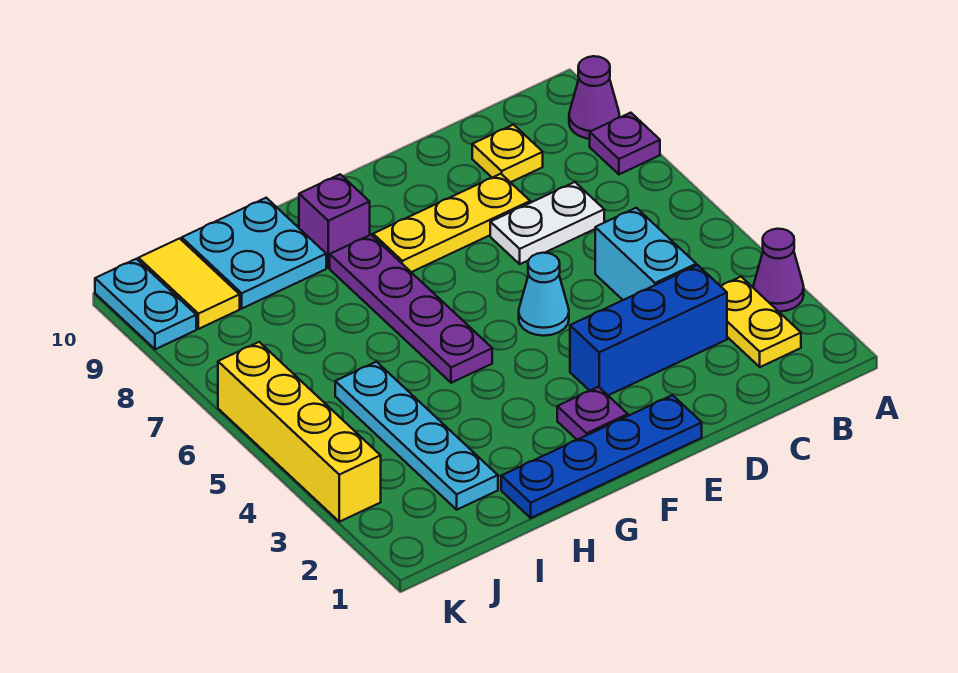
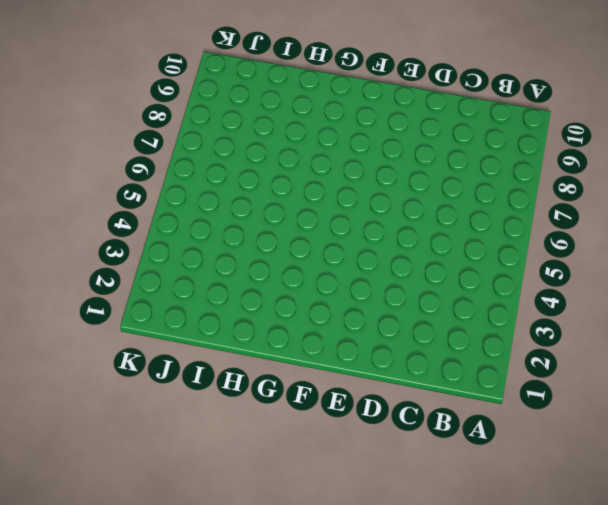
none -> purple 1x1 cone [753,229,804,312]
none -> purple 1x1 plate [590,113,660,174]
none -> purple 1x1 cone [569,56,619,139]

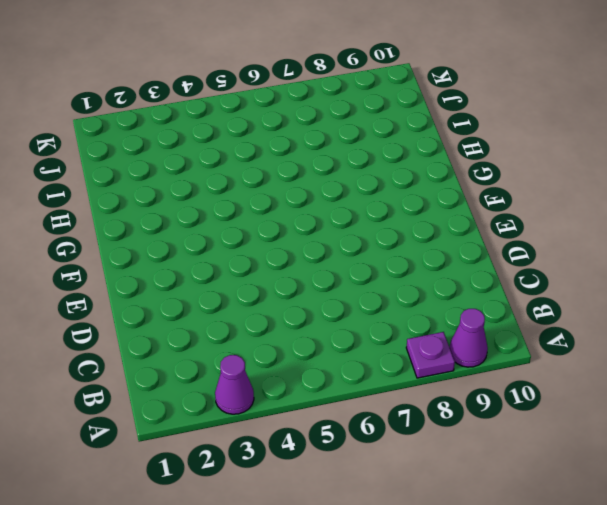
none -> yellow 1x2 plate [721,277,801,367]
none -> blue 1x3 brick [570,265,727,395]
none -> cyan 1x2 brick [595,208,696,300]

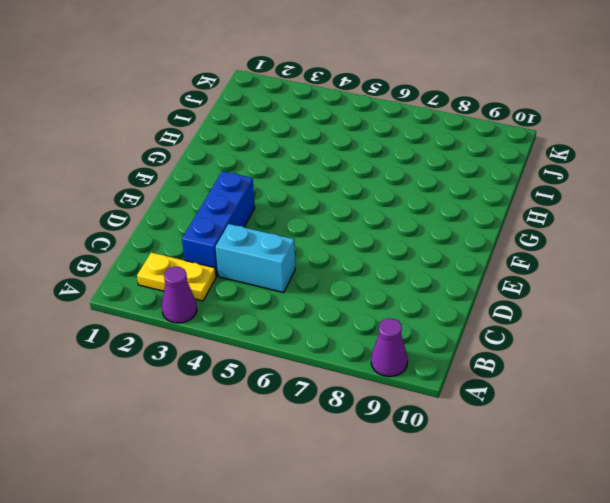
none -> purple 1x1 plate [590,113,660,174]
none -> white 1x2 plate [490,182,604,264]
none -> yellow 1x1 plate [472,125,543,182]

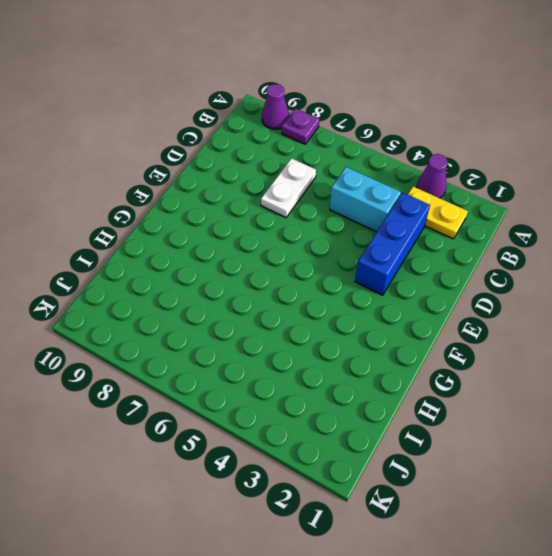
none -> yellow 1x1 plate [472,125,543,182]
none -> yellow 1x3 plate [373,174,530,272]
none -> blue 1x4 plate [501,395,702,518]

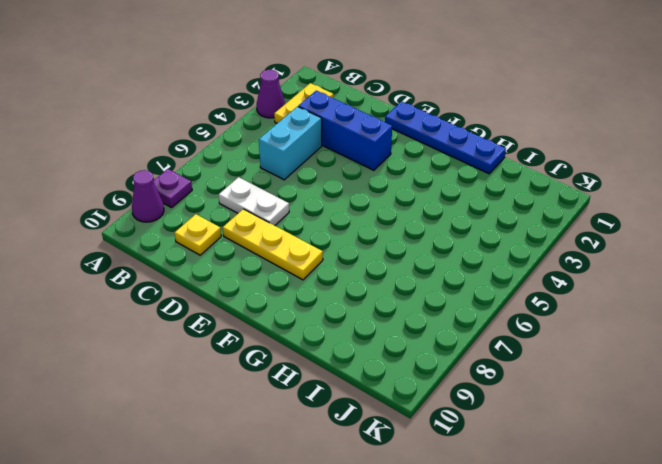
none -> cyan 1x1 cone [519,253,569,336]
none -> purple 1x1 plate [557,387,628,440]
none -> purple 1x4 plate [330,235,492,383]

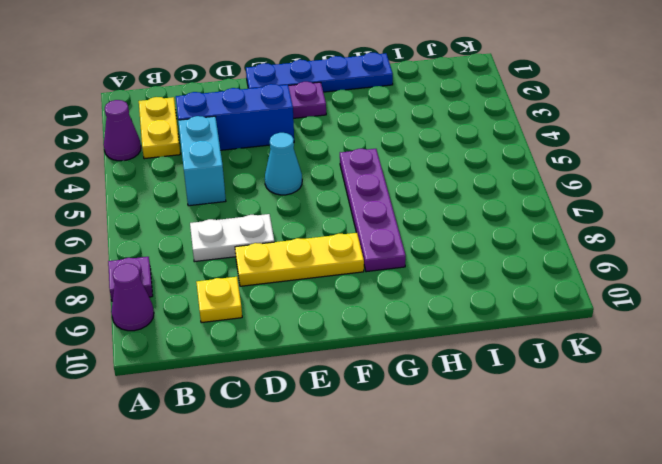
none -> purple 1x1 brick [299,174,370,268]
none -> cyan 2x2 plate [182,198,326,308]
none -> cyan 1x4 plate [335,362,498,510]

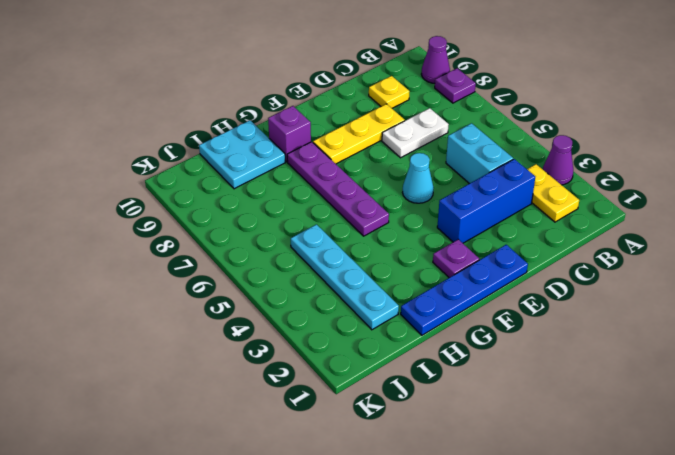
none -> yellow 1x2 tile [138,238,240,329]
none -> yellow 1x4 brick [218,342,381,522]
none -> cyan 1x2 plate [95,259,196,349]

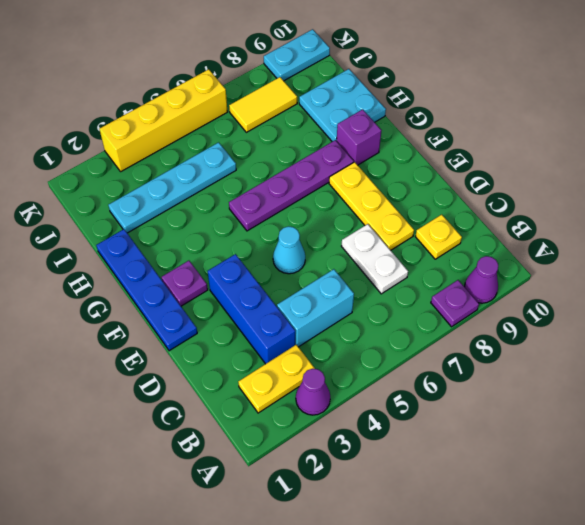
yellow 1x2 tile [229,77,297,132] -> yellow 1x2 tile moved to [138,238,240,329]

